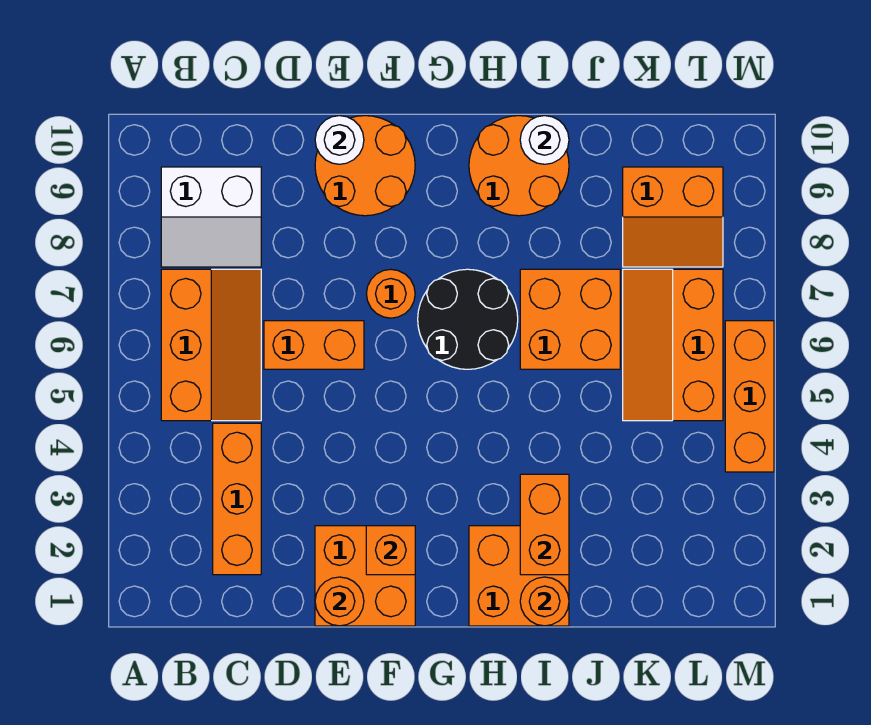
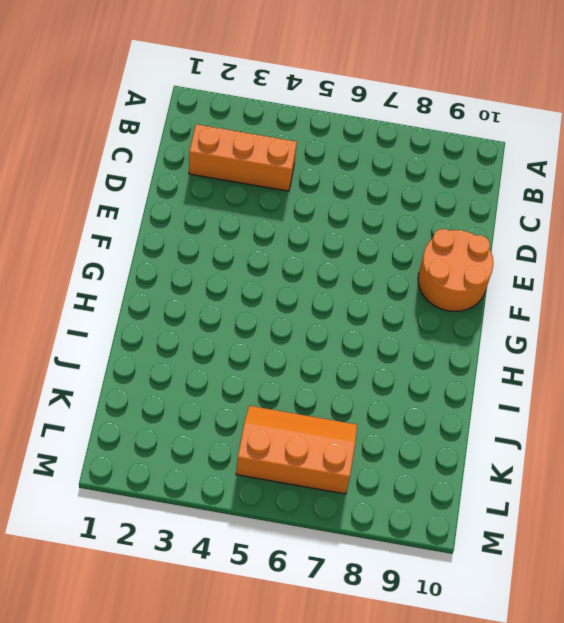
none -> orange 2x3 slope [161,269,261,421]
none -> white 2x2 slope [161,167,261,267]
none -> orange 1x2 brick [264,321,364,369]

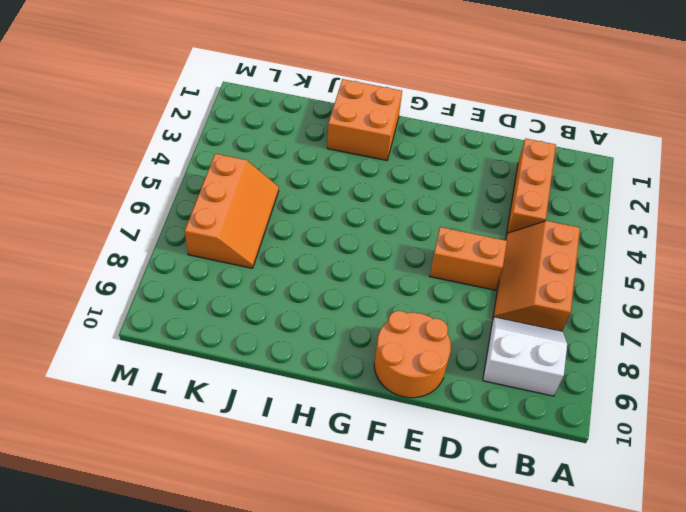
none -> orange 2x2 brick [315,526,415,626]
none -> orange 1x1 round brick [366,269,415,318]
none -> black 2x2 round brick [418,269,518,369]

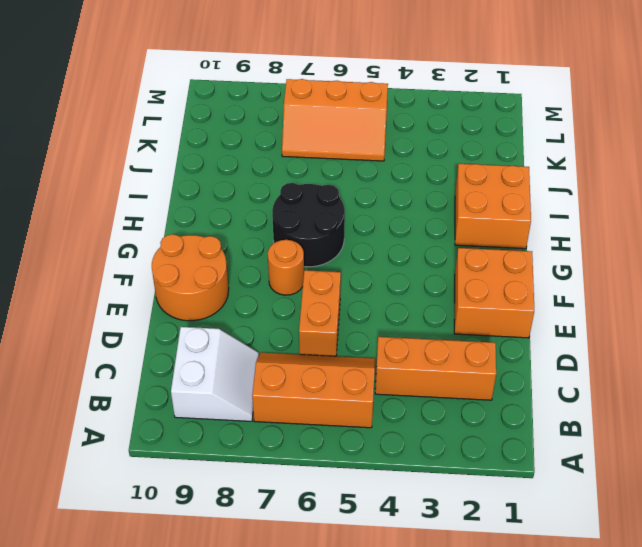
none -> orange 2x2 round brick [469,116,569,216]
none -> orange 2x2 brick [520,269,620,369]
none -> orange 2x2 slope [623,167,723,267]

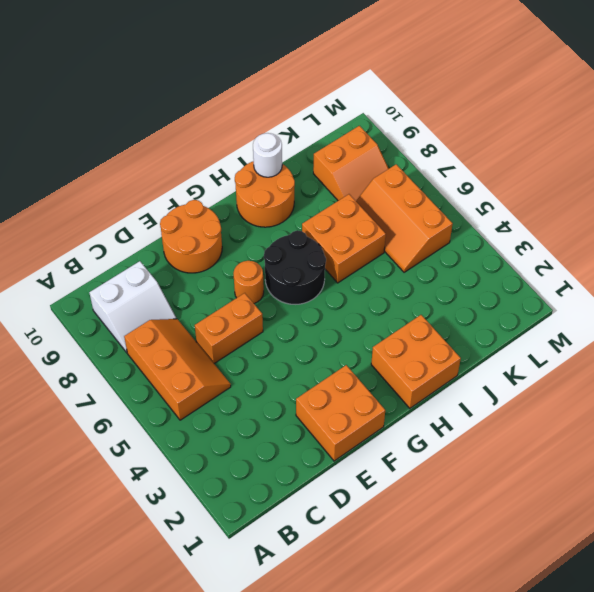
none -> orange 1x3 brick [213,423,261,575]
none -> orange 1x3 brick [725,321,774,472]
none -> orange 1x1 round brick [315,577,364,626]

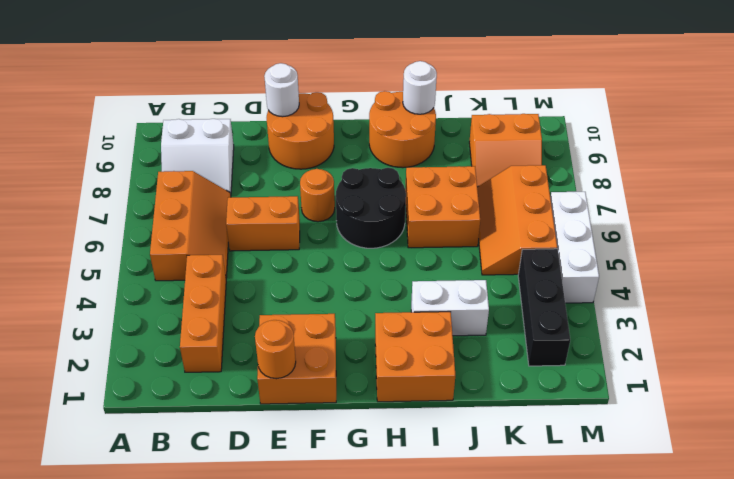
white 1x2 brick [411,280,489,336] -> none
black 1x3 brick [518,249,570,366] -> none
white 1x3 brick [550,192,599,303] -> orange 1x3 brick [725,321,774,472]
none -> orange 1x1 brick [366,526,415,575]
none -> orange 1x1 round brick [520,577,569,626]
none -> orange 1x2 brick [520,474,569,575]

